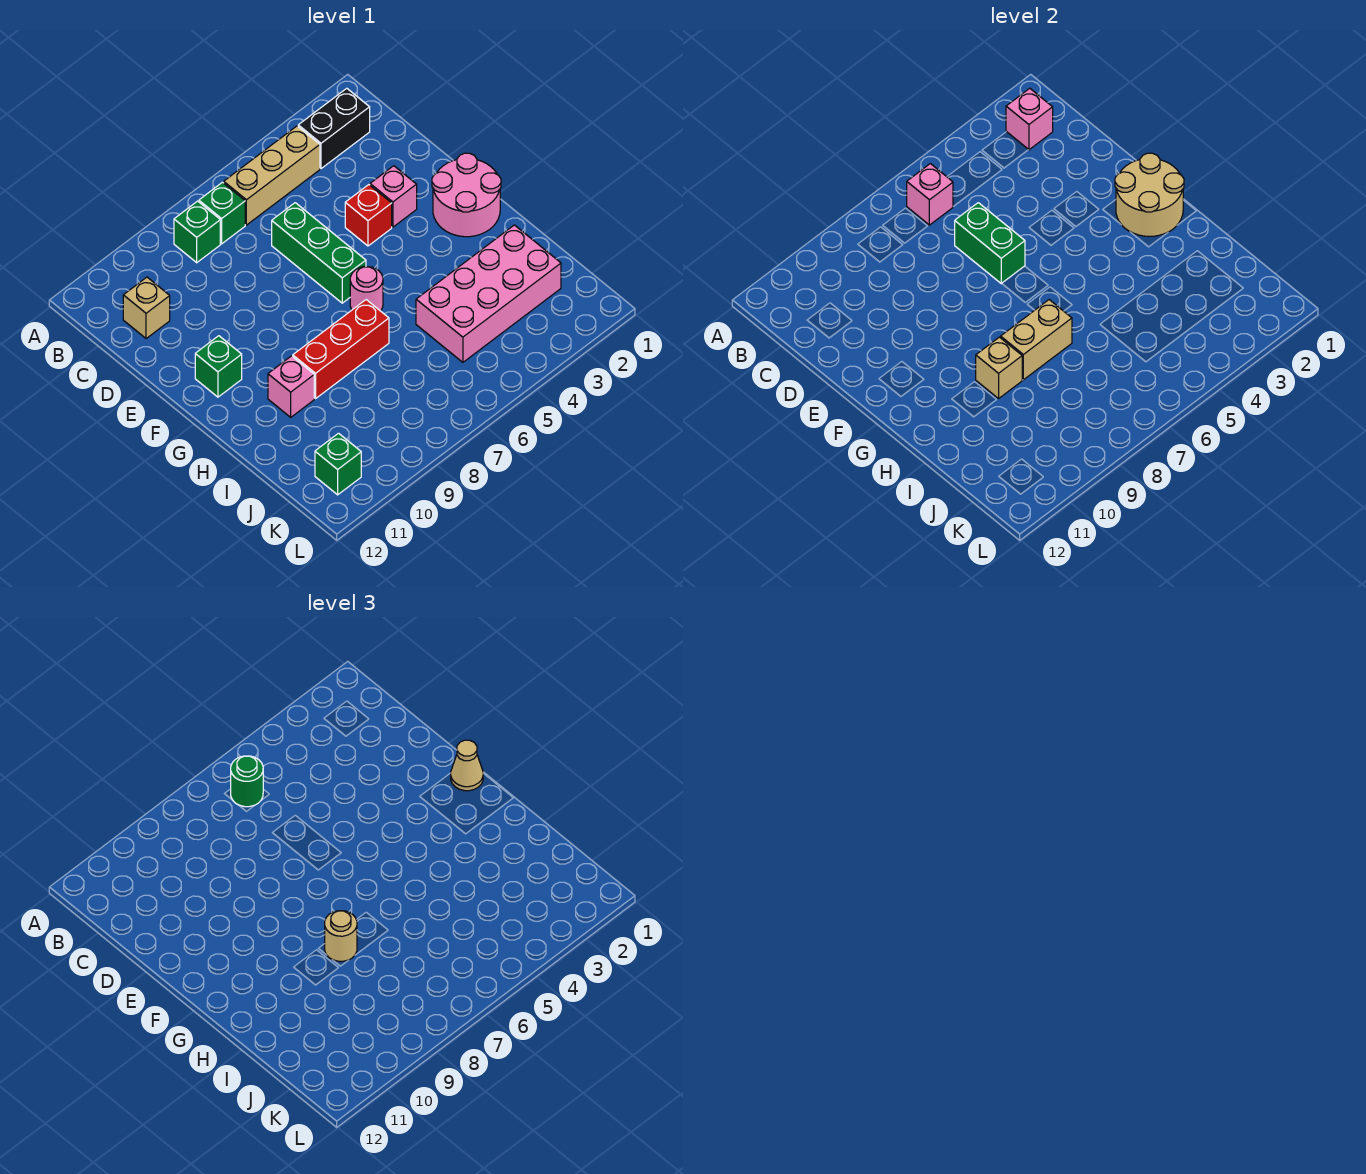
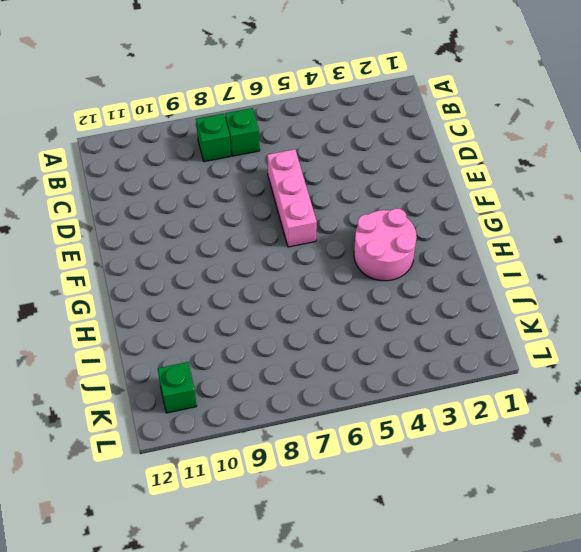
pink 1x3 brick [267,149,317,247] -> green 1x3 brick [272,203,366,303]
pink 2x2 round brick [354,208,417,281] -> pink 2x2 round brick moved to [432,153,501,237]
none -> black 1x2 brick [298,88,370,169]
none -> tan 1x3 brick [224,126,320,225]
none -> tan 1x1 brick [123,277,170,339]

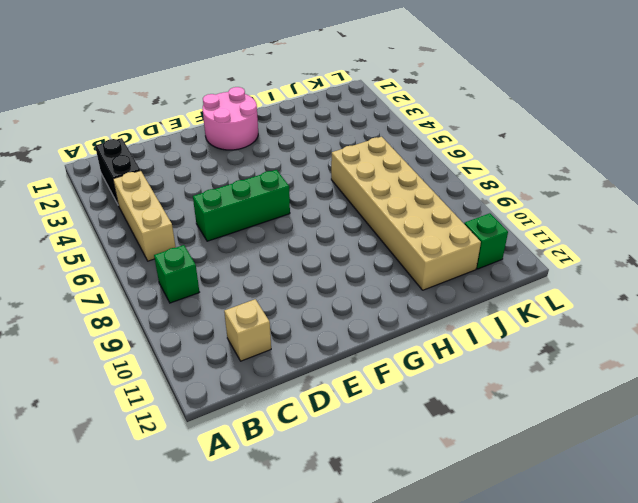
tan 2x6 brick [331,137,481,290] -> none
none -> green 1x1 brick [199,182,245,244]
none -> pink 1x1 brick [370,166,417,227]
none -> red 1x1 brick [345,185,392,246]

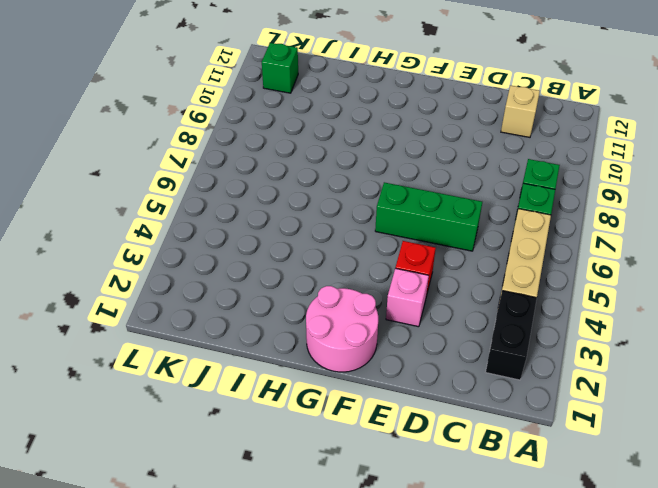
none -> green 1x1 brick [195,336,242,397]
none -> pink 1x1 round brick [350,267,383,311]
none -> red 1x3 brick [293,300,389,399]

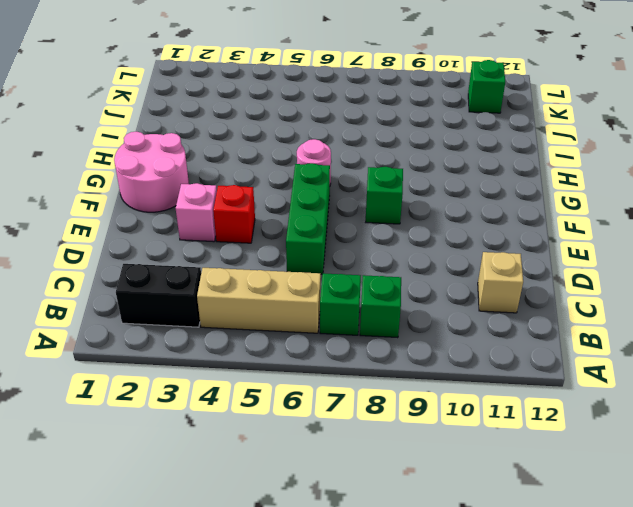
green 1x1 brick [366,167,403,224] -> green 1x1 brick moved to [195,336,242,397]
none -> red 1x3 brick [293,300,389,399]
none -> pink 1x1 brick [268,356,314,417]
none -> pink 2x4 brick [416,225,561,362]

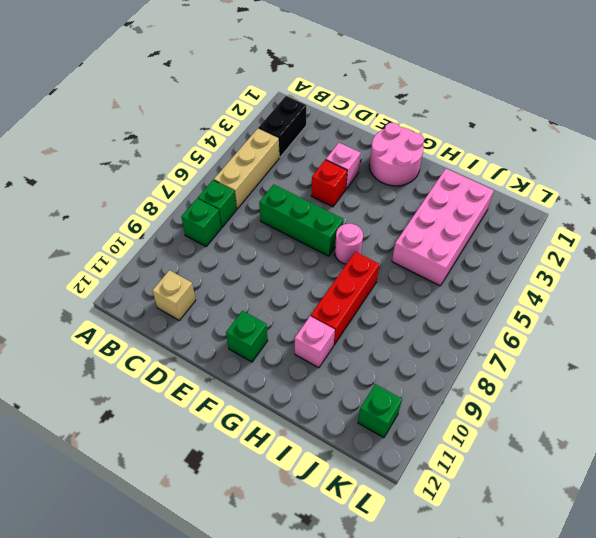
none -> pink 1x1 brick [1006,88,1053,150]
none -> pink 1x1 brick [907,164,953,225]
none -> green 1x2 brick [955,203,1025,284]

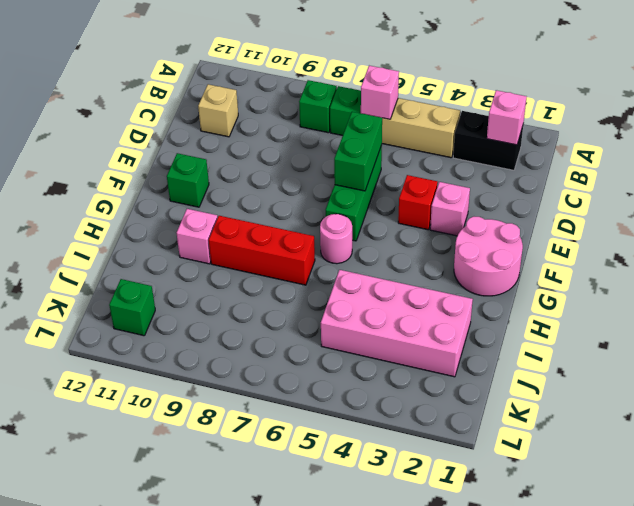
none -> tan 2x2 round brick [1115,153,1184,236]
none -> tan 1x2 brick [1001,300,1072,380]
none -> tan 1x1 brick [976,337,1022,399]

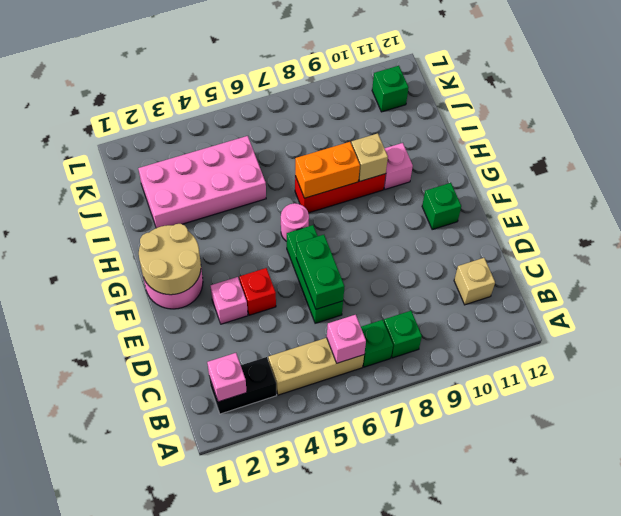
orange 1x2 brick [295,142,360,198] -> tan 1x2 brick [1001,300,1072,380]
none -> green 1x1 round brick [231,756,263,807]
none -> tan 1x1 cone [451,740,483,791]
none -> tan 1x1 round brick [325,911,357,961]

